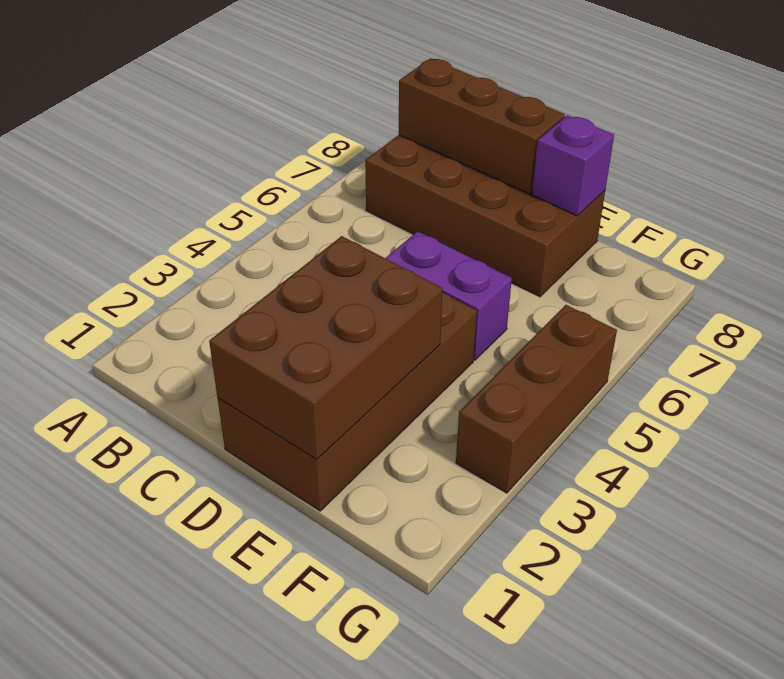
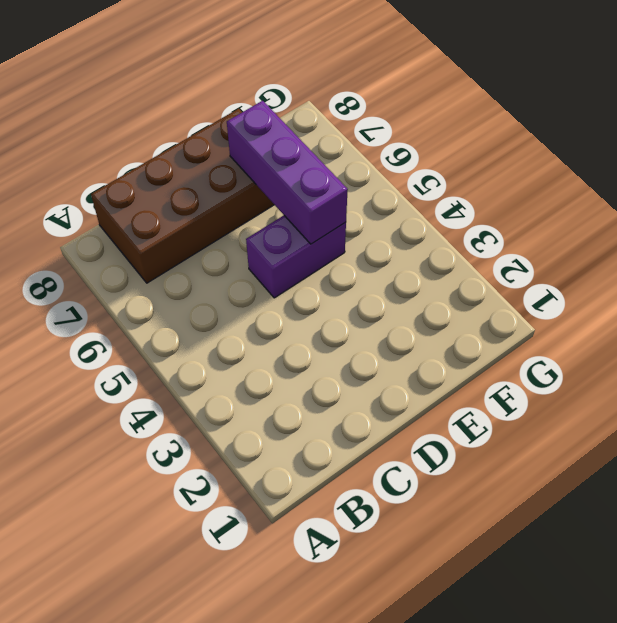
purple 1x3 brick [227,101,348,244] -> none
none -> brown 2x4 brick [218,293,477,511]
none -> brown 1x3 brick [456,305,617,493]

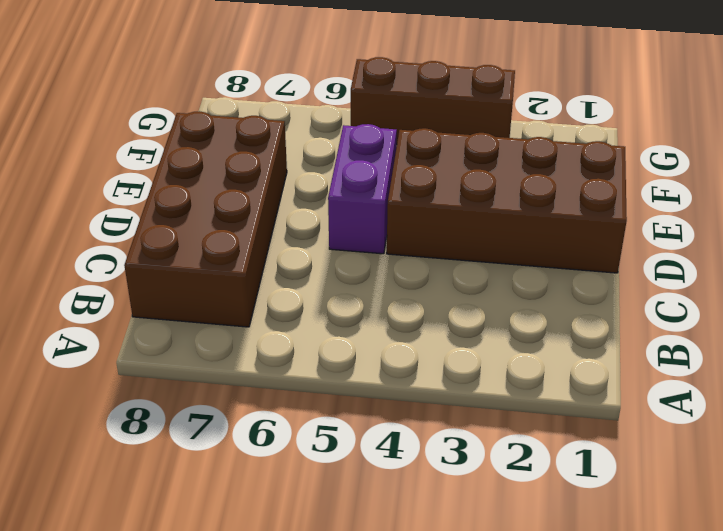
none -> brown 1x3 brick [399,58,565,194]
none -> brown 2x3 brick [209,236,443,459]

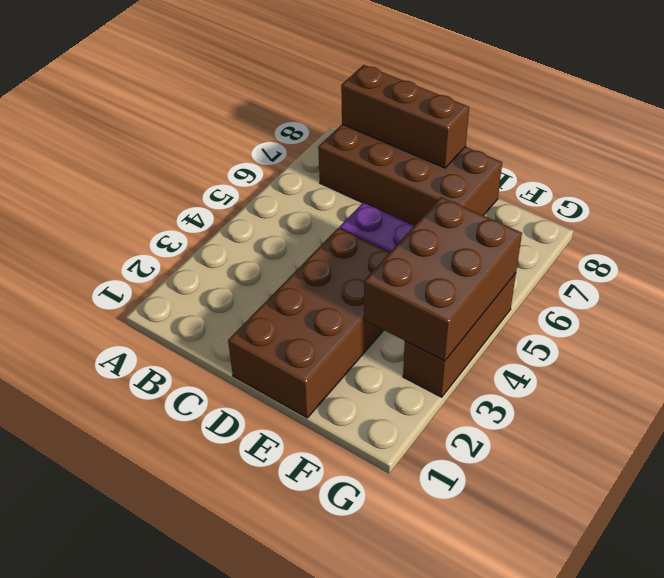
brown 2x3 brick [364,197,522,361] -> brown 2x3 brick moved to [209,236,443,459]
none -> purple 1x1 brick [532,115,614,216]

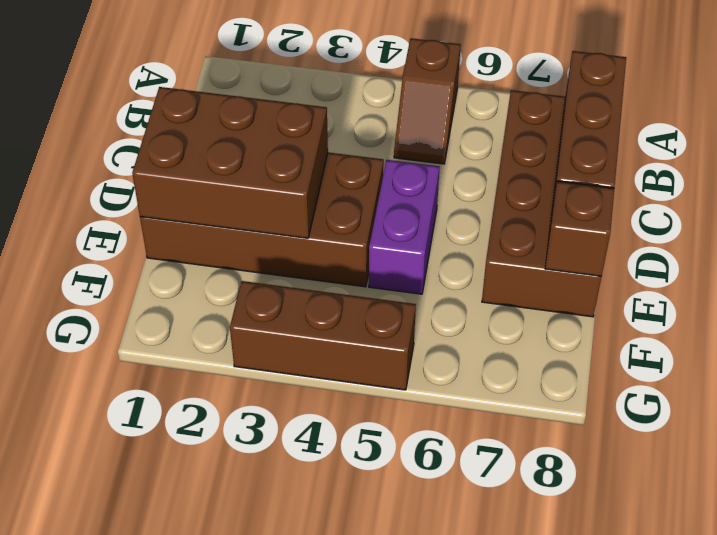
brown 1x2 slope [394,38,461,164] -> none
brown 1x1 brick [545,181,614,276] -> purple 1x1 brick [532,115,614,216]

